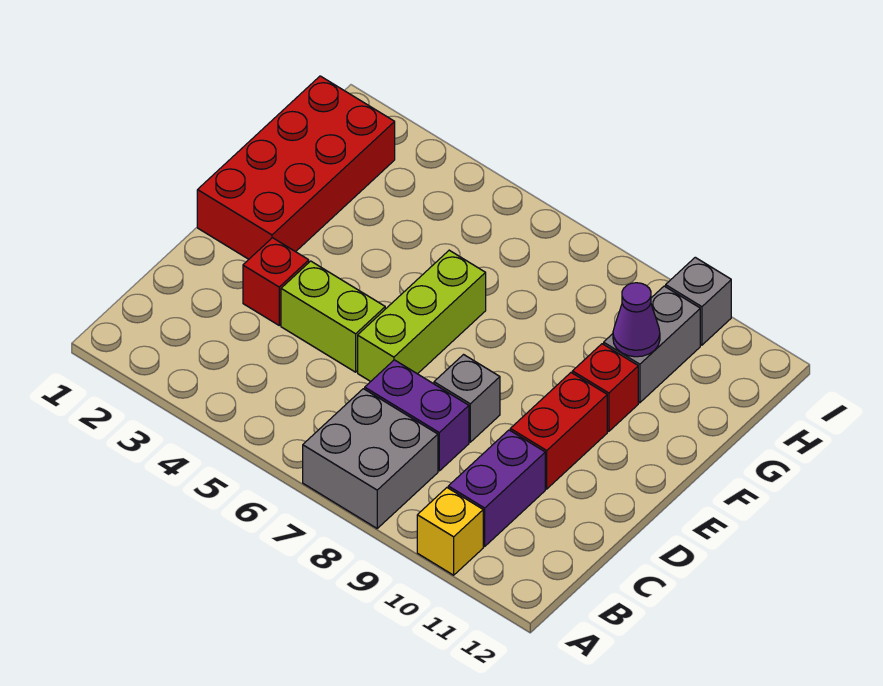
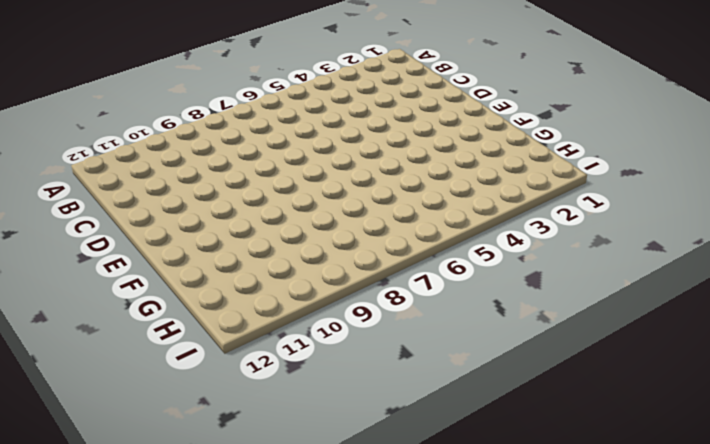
none -> grey 2x2 brick [303,389,438,528]
none -> yellow 1x1 brick [417,488,483,575]
none -> purple 1x2 brick [448,430,545,546]

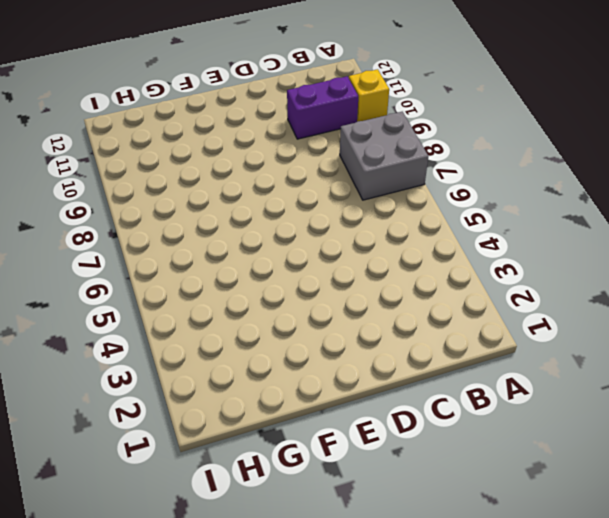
none -> purple 1x2 brick [365,360,469,471]
none -> red 1x1 brick [243,238,309,325]
none -> lime 1x2 brick [281,261,385,372]

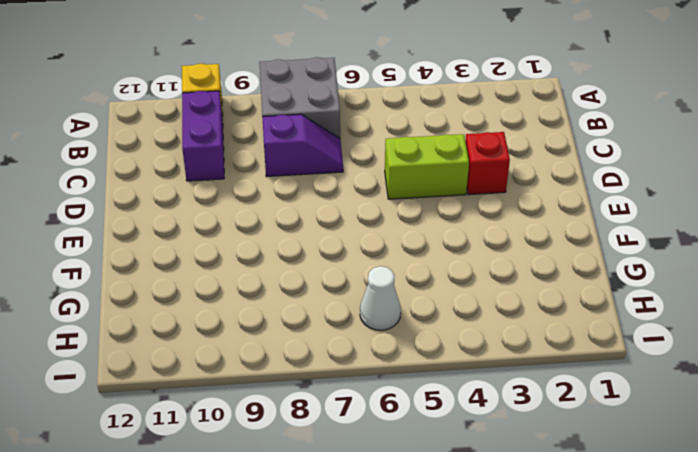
purple 1x2 slope [262,114,343,177] -> purple 1x2 brick [365,360,469,471]
white 1x1 cone [360,266,401,330] -> none
none -> lime 1x3 brick [358,250,486,382]
none -> grey 1x1 brick [434,355,500,442]
none -> red 1x2 brick [510,373,607,489]

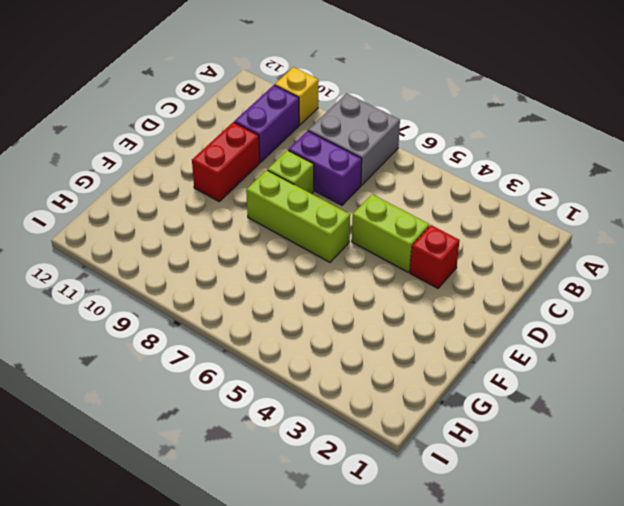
lime 1x1 brick [268,150,314,194] -> grey 1x1 brick [434,355,500,442]
lime 1x3 brick [246,170,350,262] -> lime 1x3 brick turned to [358,250,486,382]
none -> red 2x4 brick [197,76,395,259]
none -> red 1x1 brick [572,344,638,431]
none -> grey 1x2 brick [604,286,700,403]

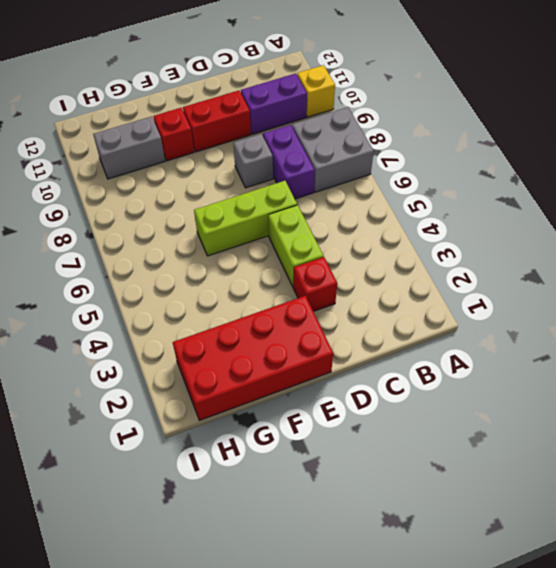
none -> grey 1x1 brick [666,257,731,345]
none -> purple 1x1 cone [613,283,660,357]

